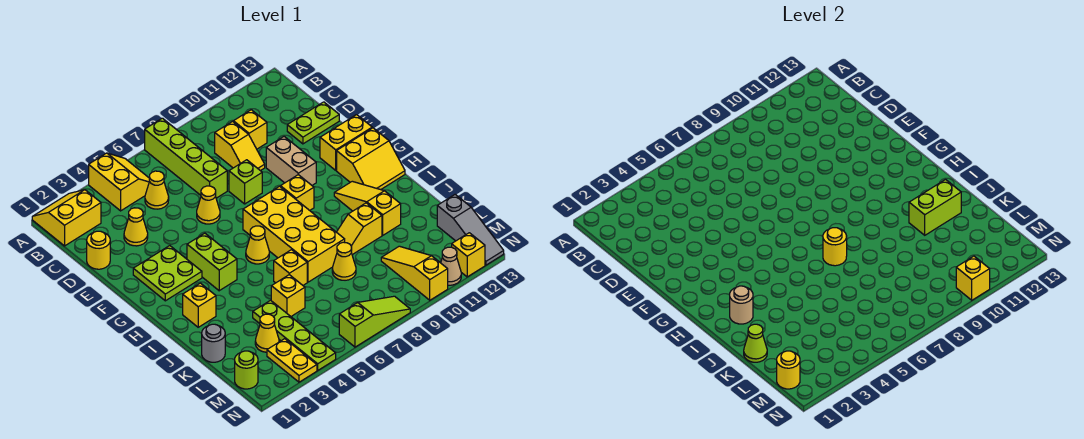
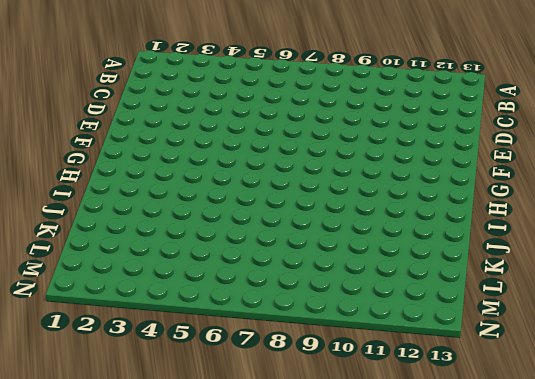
none -> yellow 2x2 slope [32,190,101,246]
none -> yellow 2x2 slope [89,153,149,211]
none -> lime 1x4 brick [145,118,227,198]
none -> yellow 1x1 cone [145,171,169,209]

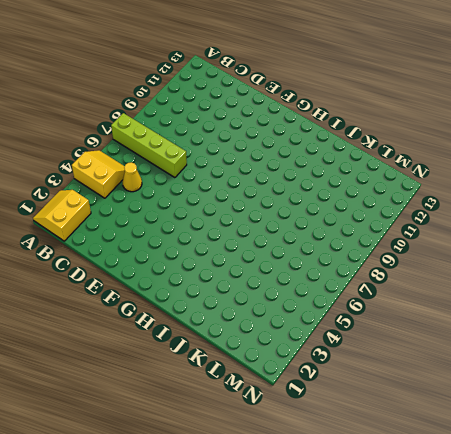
none -> yellow 1x2 slope [215,122,265,171]
none -> yellow 1x1 brick [233,110,267,149]
none -> yellow 1x1 round brick [87,231,110,269]
none -> yellow 1x1 cone [124,208,148,246]

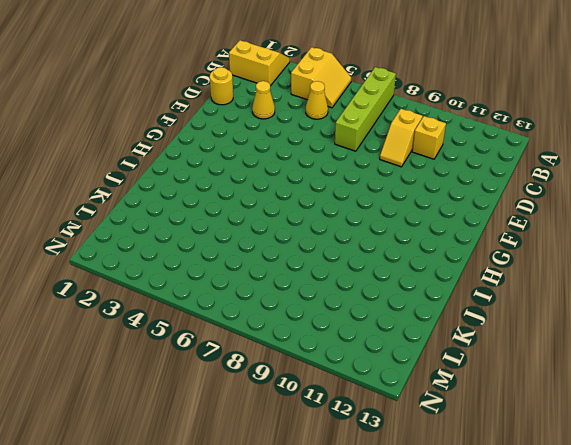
none -> lime 1x2 plate [287,102,339,144]
none -> yellow 1x1 cone [197,186,220,224]
none -> lime 1x1 brick [229,160,262,204]
none -> tan 1x2 brick [266,137,316,185]

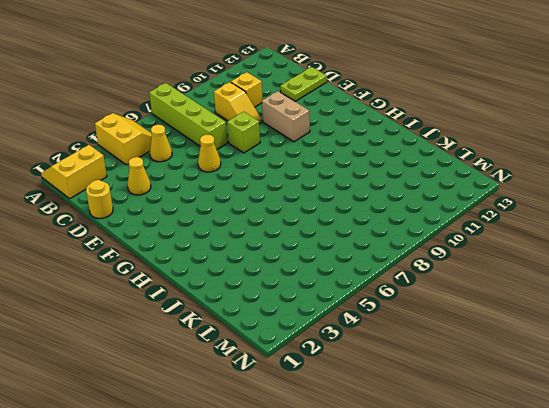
none -> lime 2x2 plate [133,246,202,301]
none -> yellow 1x2 brick [320,115,372,170]
none -> lime 1x2 brick [187,233,237,291]
none -> yellow 2x4 brick [243,186,345,282]

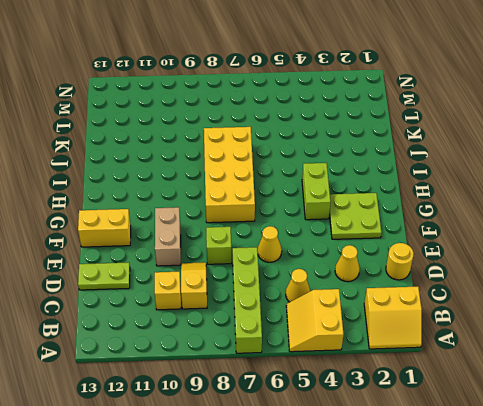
none -> yellow 1x1 brick [281,175,314,210]
none -> yellow 2x2 slope [337,128,405,190]
none -> yellow 1x1 cone [246,226,269,264]
none -> yellow 1x3 slope [334,181,401,235]

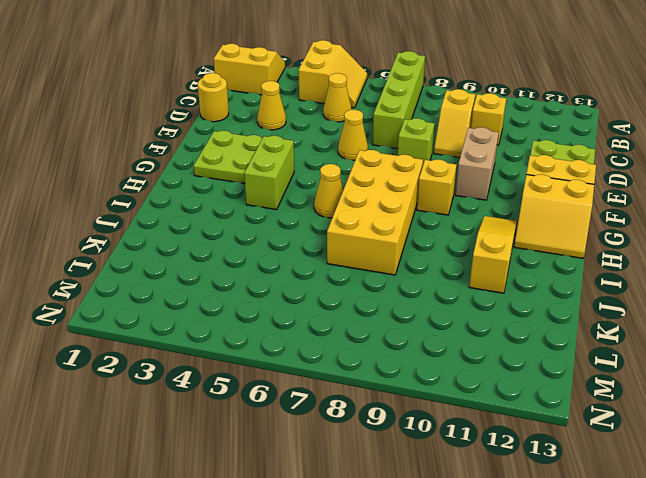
none -> yellow 1x1 brick [183,283,216,327]
none -> yellow 1x1 brick [274,250,307,285]
none -> yellow 1x2 slope [337,203,382,255]
none -> grey 1x1 round brick [202,324,225,362]

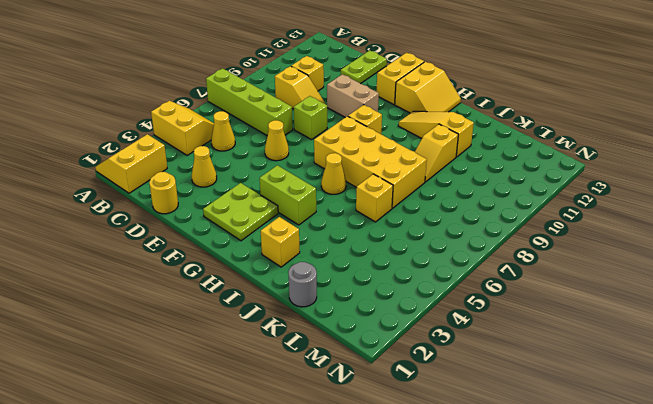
none -> lime 1x4 plate [253,300,336,370]
none -> yellow 1x1 brick [271,275,305,316]
none -> yellow 1x1 cone [332,242,356,280]
none -> yellow 1x1 cone [255,314,279,352]

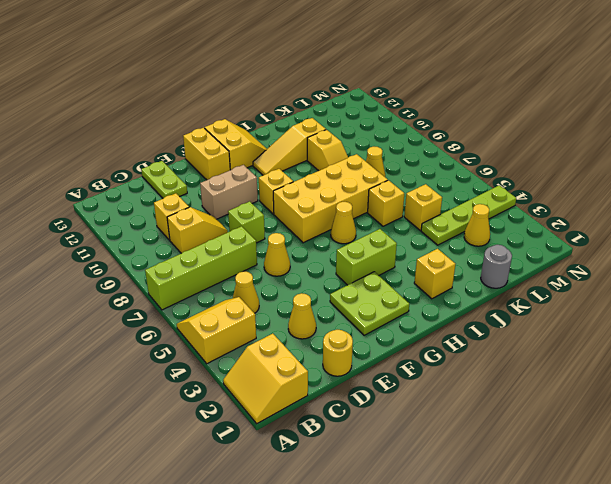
none -> yellow 1x3 slope [381,246,448,300]
none -> grey 1x3 slope [437,195,504,265]
none -> lime 1x1 round brick [235,351,258,389]
none -> yellow 1x2 plate [267,339,317,382]

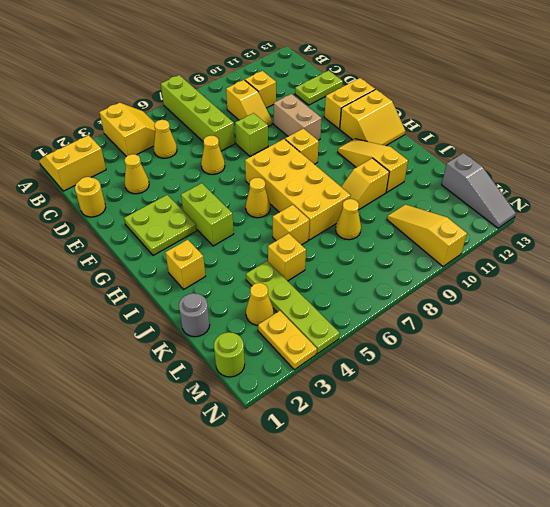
none -> lime 1x3 slope [339,296,410,347]
none -> tan 1x1 cone [441,247,461,285]
none -> yellow 1x1 brick [452,233,485,277]
none -> tan 1x1 round brick [730,286,753,324]

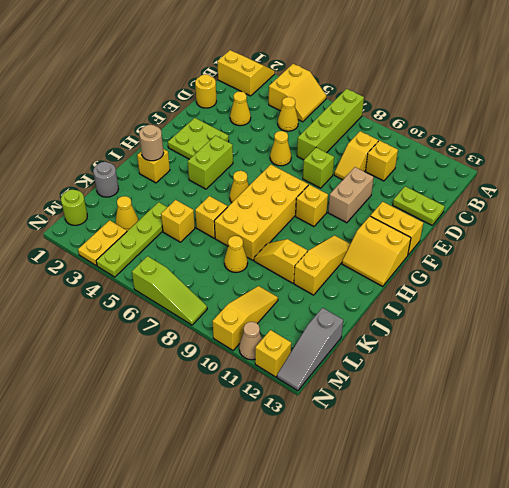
none -> yellow 1x1 round brick [823,228,847,266]
none -> lime 1x2 brick [909,180,961,235]
none -> lime 1x1 cone [744,324,767,362]
none -> yellow 1x1 round brick [777,351,800,389]

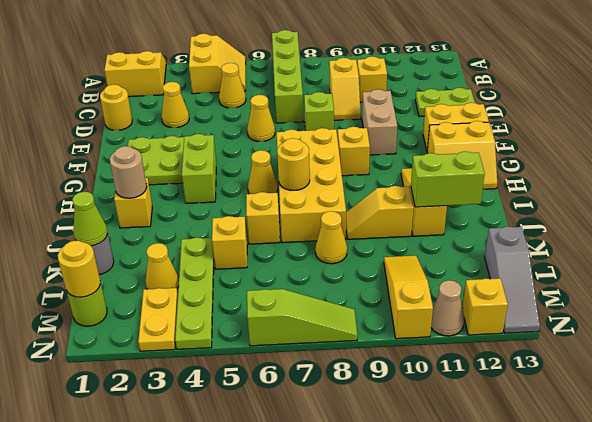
none -> yellow 1x1 brick [956,256,990,300]

